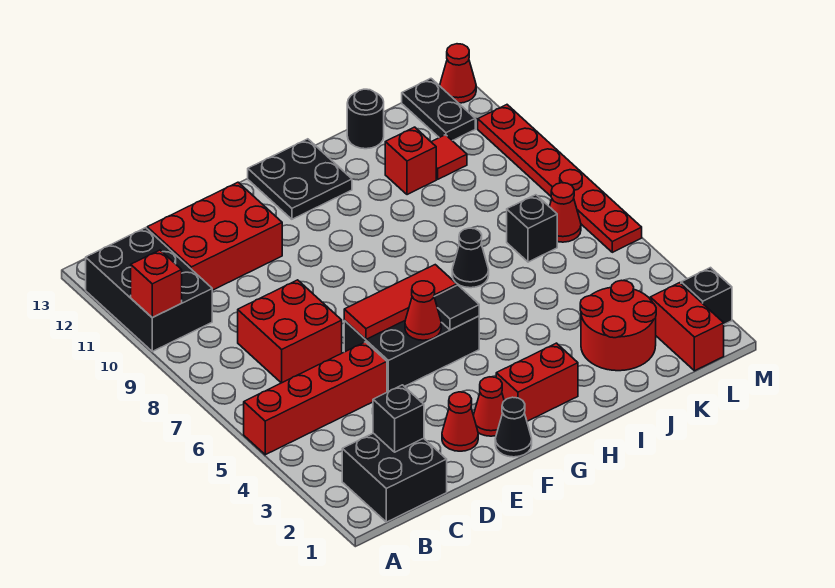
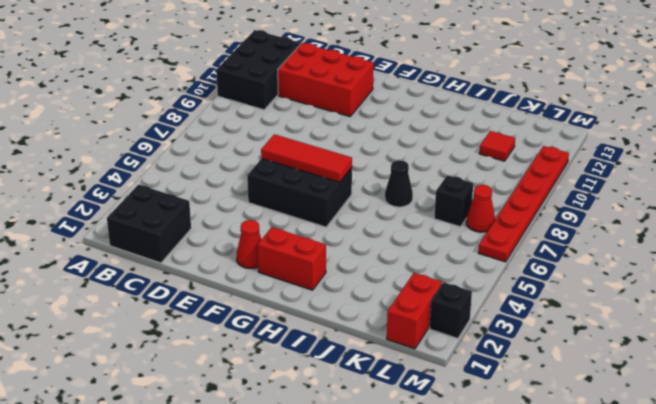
none -> red 1x4 brick [244,342,387,455]
none -> red 2x2 brick [238,280,342,383]
none -> red 1x1 cone [442,392,478,451]

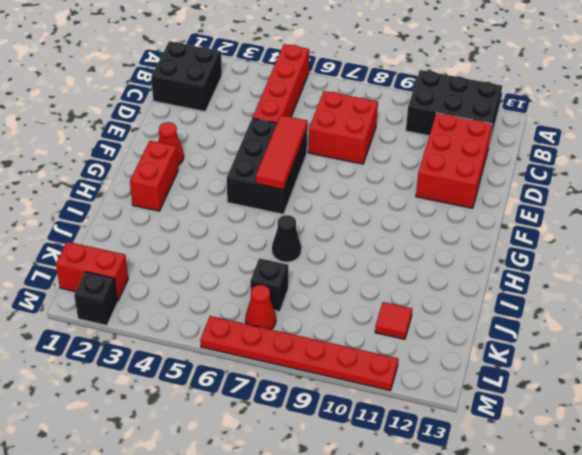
none -> red 1x1 cone [442,392,478,451]
none -> black 1x1 cone [495,397,532,457]
none -> black 2x2 plate [248,139,352,219]

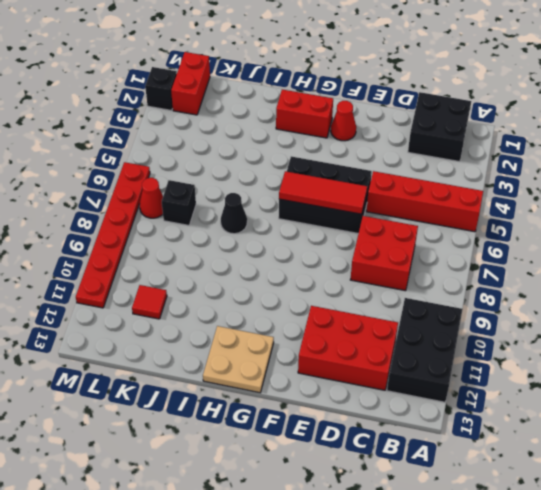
tan 2x2 plate [203,326,274,393] -> black 2x2 plate [248,139,352,219]
none -> red 1x1 cone [442,392,478,451]
none -> black 1x1 cone [495,397,532,457]
none -> red 2x2 round brick [580,280,656,371]

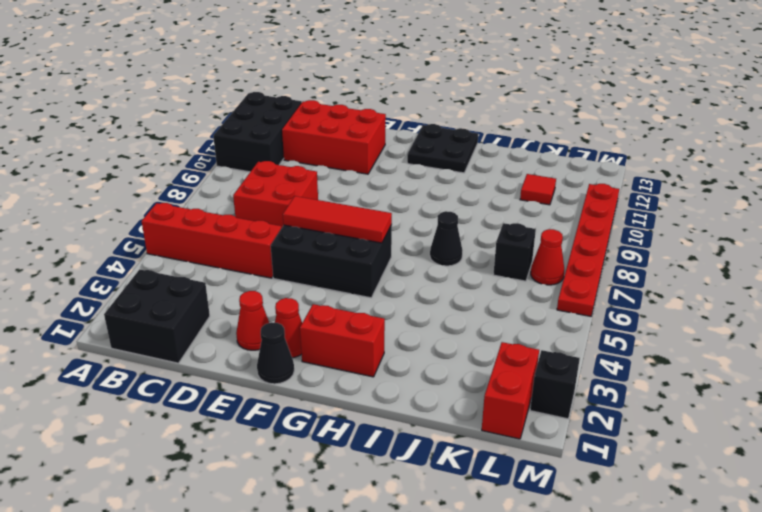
none -> red 2x2 round brick [580,280,656,371]
none -> red 1x1 brick [385,127,436,195]
none -> black 1x1 round brick [347,89,384,149]

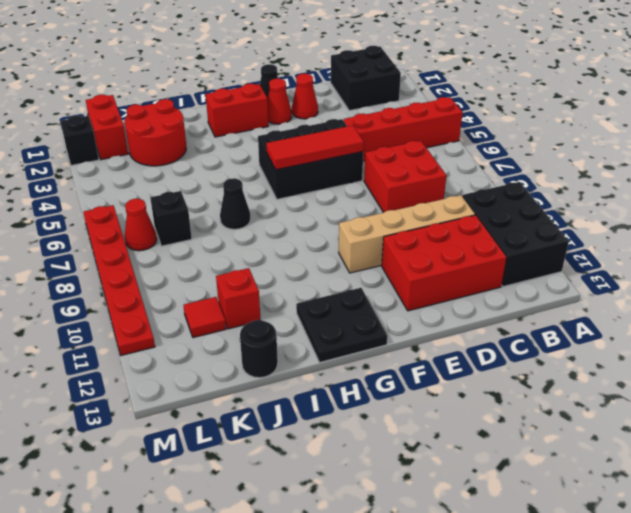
tan 1x4 brick [339,195,475,273] -> none
none -> black 1x2 plate [402,79,475,141]
none -> red 1x1 cone [440,44,476,103]
none -> red 1x1 brick [131,250,182,318]

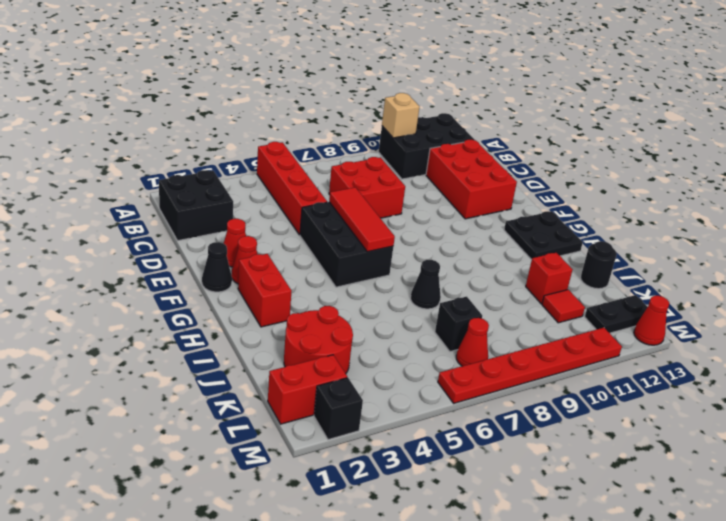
tan 1x1 brick [382,93,420,138] -> red 1x1 brick [131,250,182,318]
none -> black 1x1 brick [373,385,424,452]
none -> red 1x1 cone [405,281,441,340]
none -> black 1x1 tile [434,285,479,330]

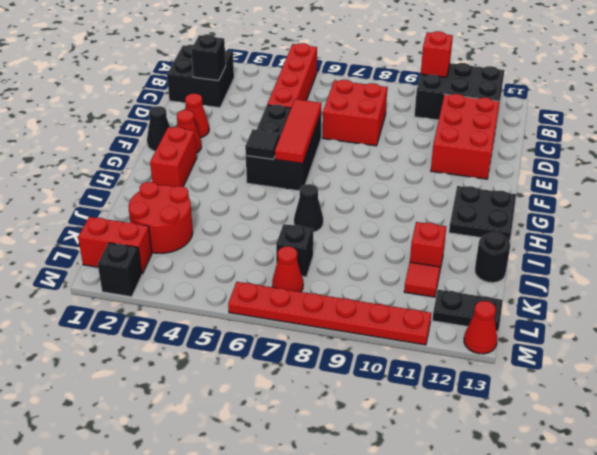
none -> red 1x1 cone [405,281,441,340]

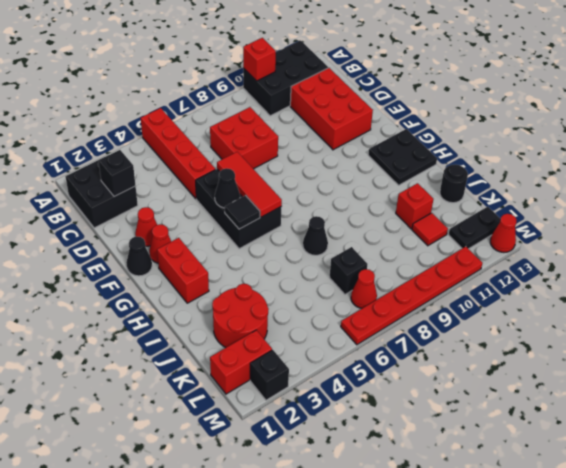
black 1x1 cone [215,168,240,208] -> red 1x1 cone [405,281,441,340]

